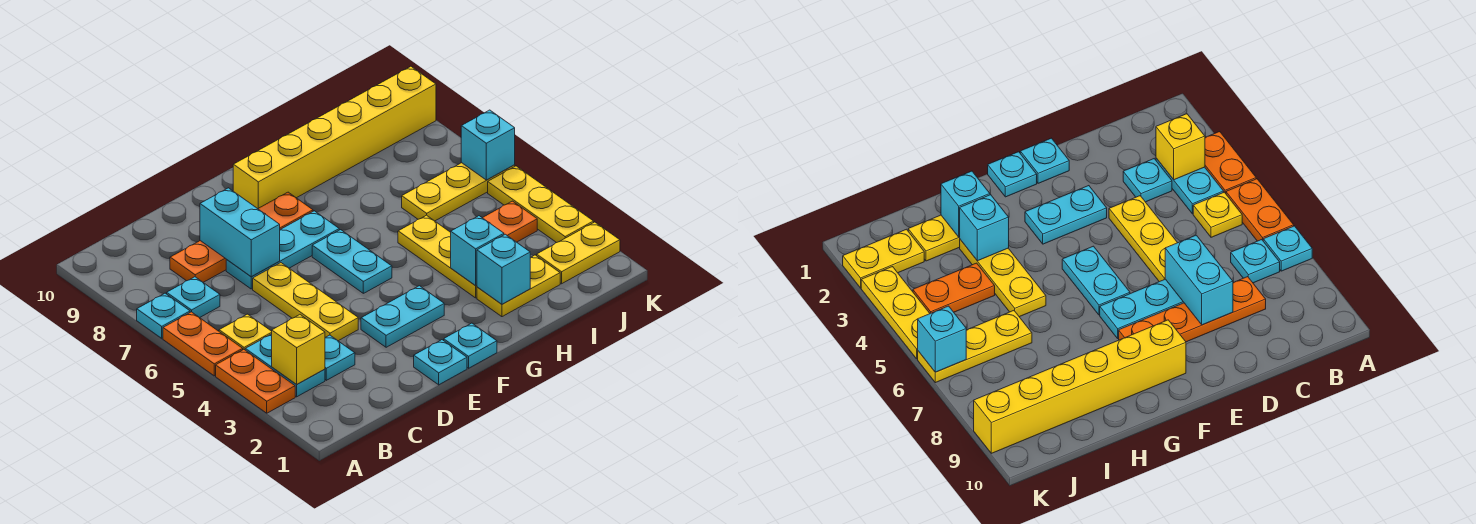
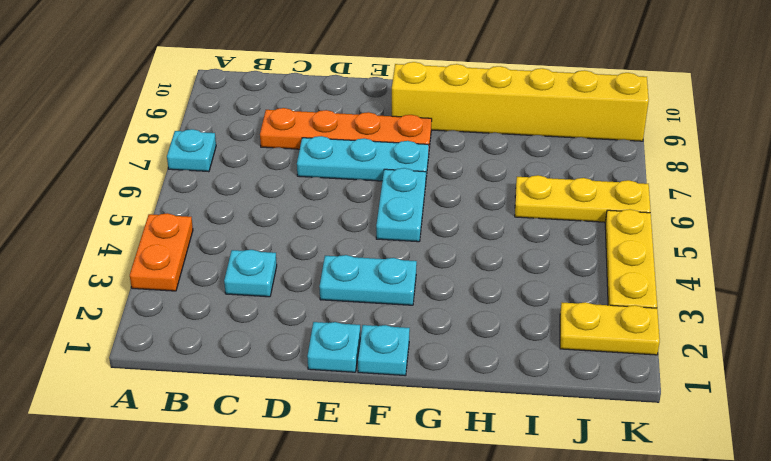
none -> orange 1x2 plate [163,312,243,376]
none -> cyan 1x2 plate [245,334,325,397]
none -> yellow 1x1 plate [219,314,272,350]

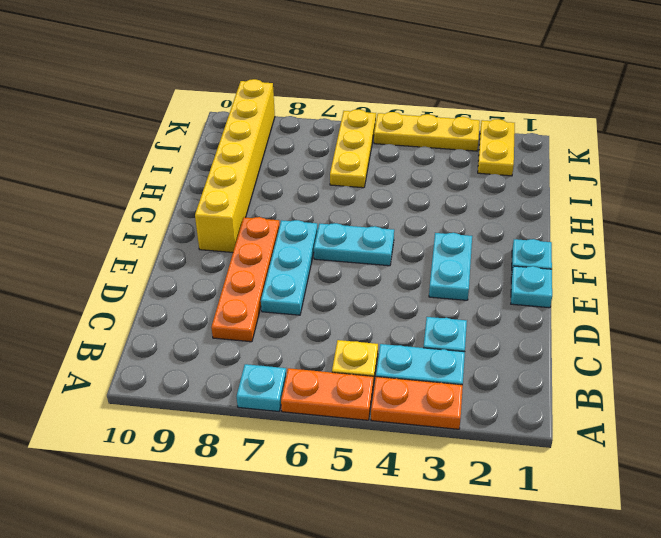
none -> cyan 1x1 plate [167,277,220,318]
none -> yellow 1x3 plate [253,263,358,341]
none -> yellow 1x2 plate [477,255,560,317]

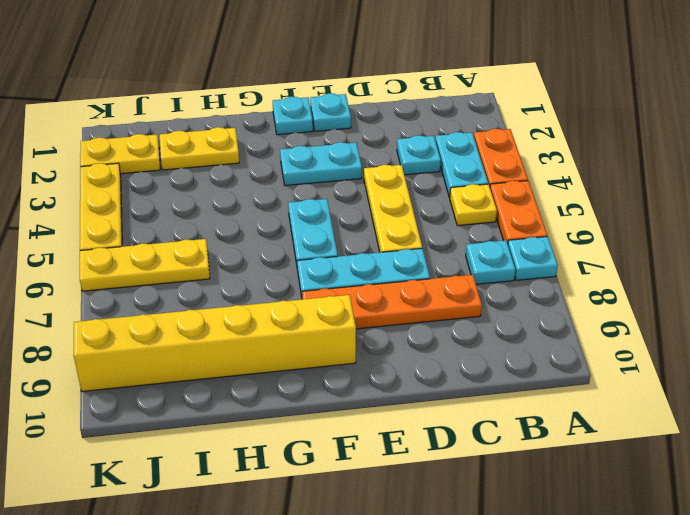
none -> yellow 1x3 plate [398,215,477,298]
none -> orange 1x2 plate [483,201,537,242]
none -> yellow 1x1 brick [272,315,325,385]

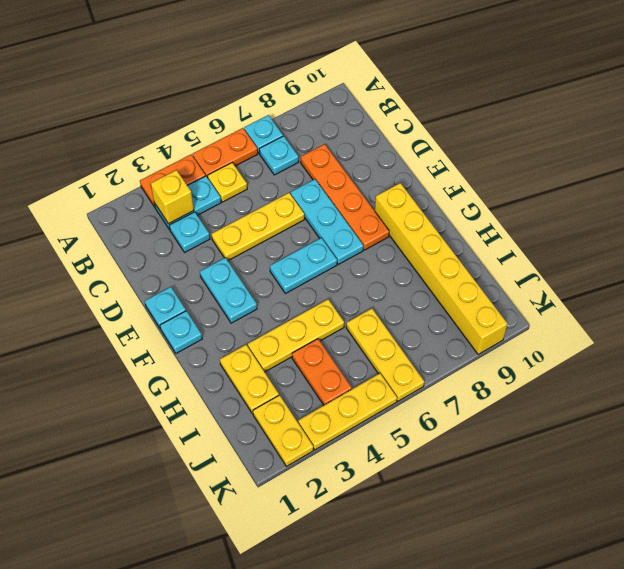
none -> cyan 1x2 brick [200,188,280,277]
none -> cyan 1x1 brick [477,234,530,304]
none -> cyan 1x1 brick [451,216,504,286]

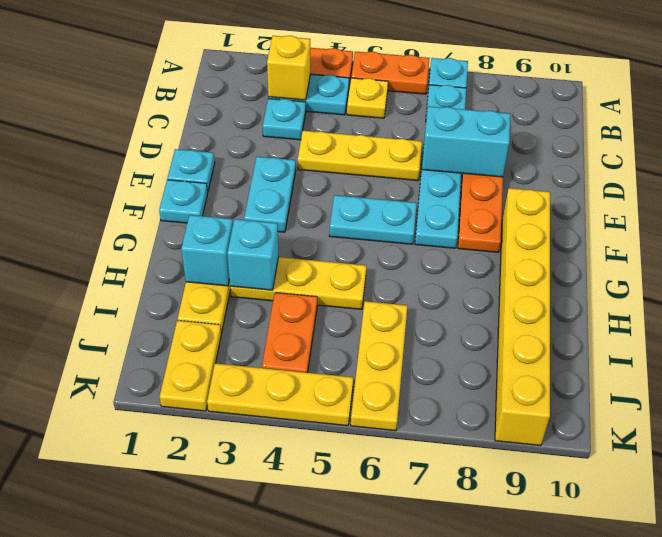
none -> cyan 1x1 brick [461,110,515,180]

